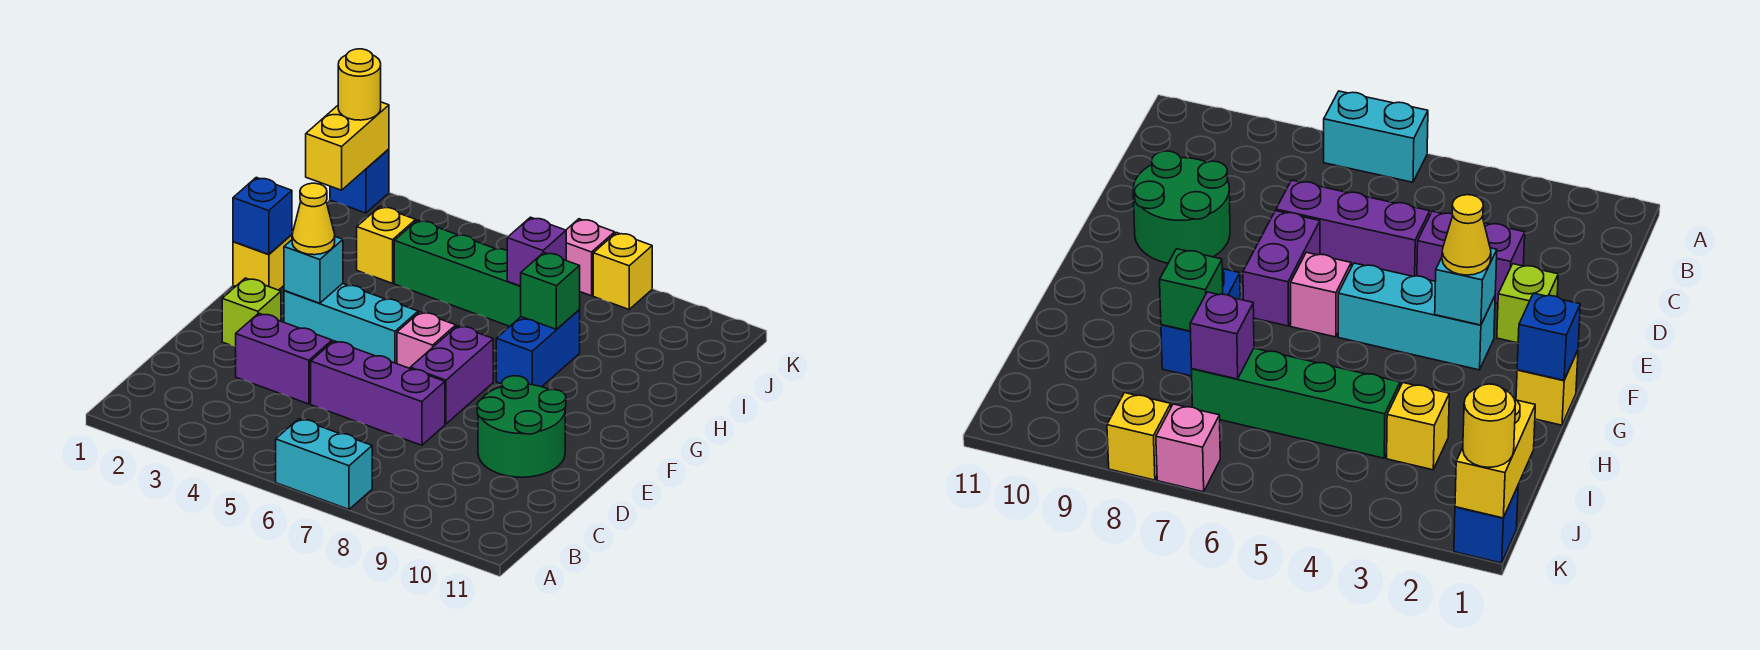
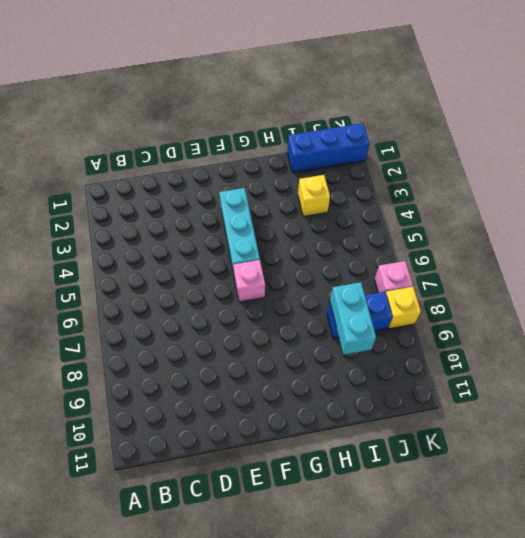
blue 1x3 brick [287,123,369,173] -> blue 1x1 brick [330,149,389,213]
blue 1x2 brick [327,292,392,339] -> blue 1x2 brick moved to [496,310,580,387]
cyan 1x2 brick [330,282,376,355] -> cyan 1x2 brick moved to [276,419,372,509]
none -> purple 1x2 brick [236,313,332,404]
none -> purple 1x3 brick [311,341,445,445]
none -> green 2x2 round brick [477,376,566,477]

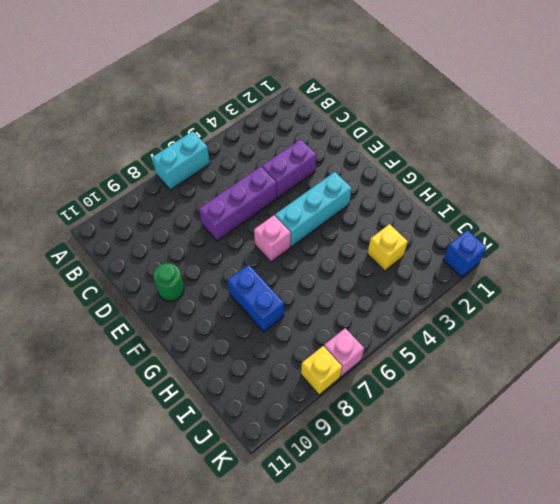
green 1x1 round brick [153,263,184,301] -> green 2x2 round brick [477,376,566,477]
none -> lime 1x1 brick [222,278,281,347]
none -> purple 1x2 brick [410,326,493,424]
none -> yellow 1x1 brick [233,235,292,290]

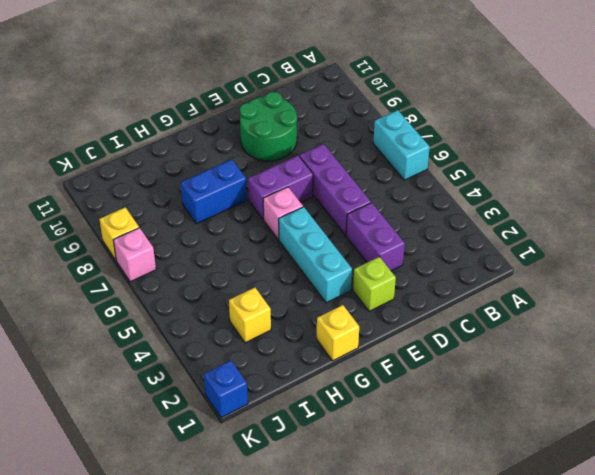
none -> green 1x4 brick [394,220,521,326]
none -> cyan 1x1 brick [284,237,343,303]
none -> blue 1x1 brick [233,177,292,254]

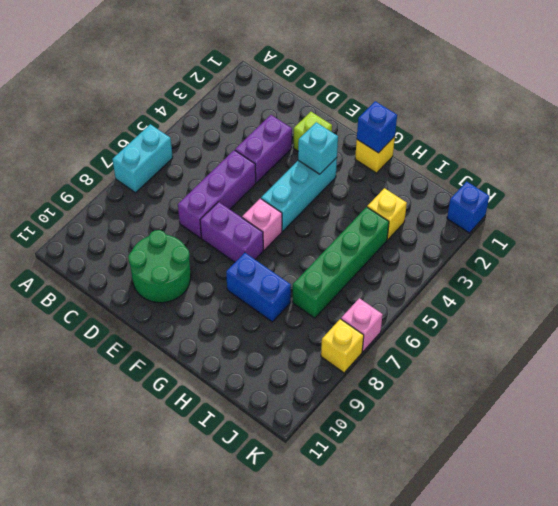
none -> green 1x1 brick [520,253,580,329]
none -> purple 1x1 brick [507,217,566,286]
none -> yellow 1x2 brick [306,102,389,190]

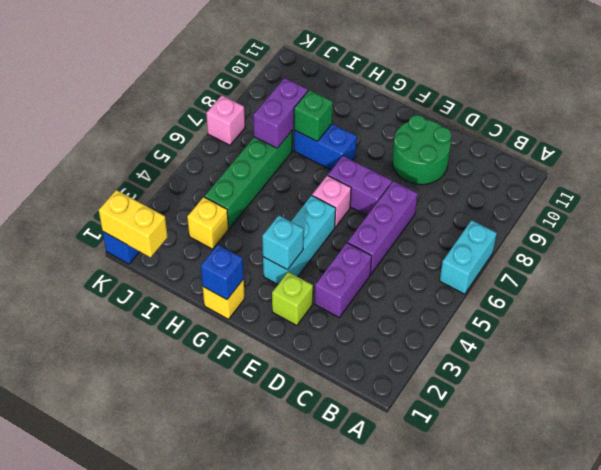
purple 1x2 brick [253,78,308,148] -> purple 1x1 brick [507,217,566,286]
none -> yellow 1x1 brick [593,233,652,309]
none -> yellow 1x1 cone [292,183,335,255]
none -> yellow 1x1 round brick [338,49,381,120]

